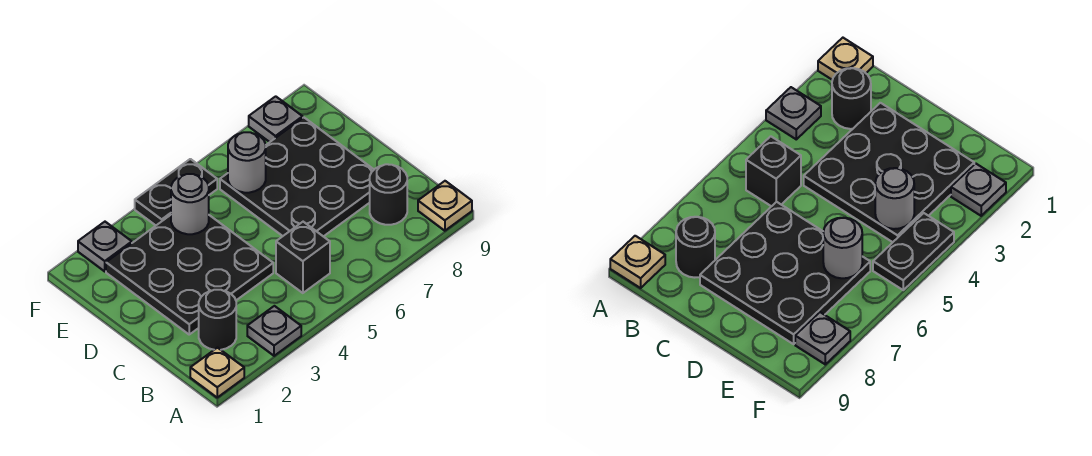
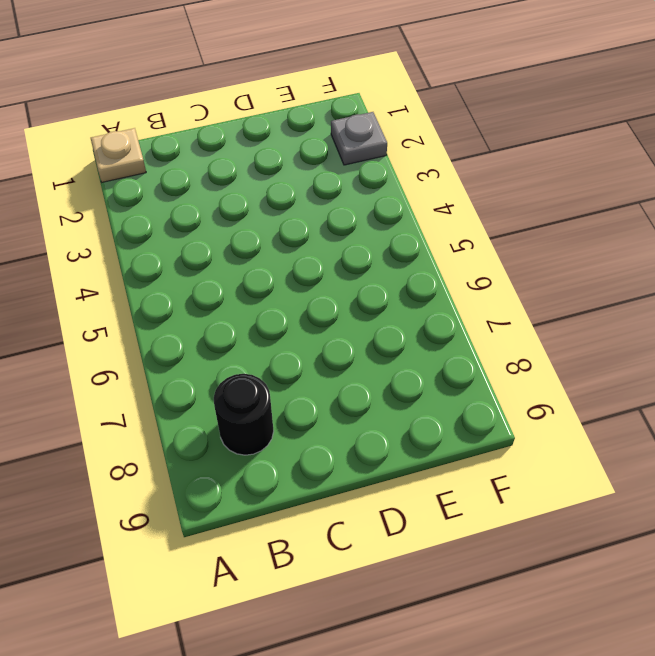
none -> grey 1x1 plate [247,306,301,356]
none -> tan 1x1 plate [418,181,472,231]
none -> black 1x1 round brick [199,290,236,350]

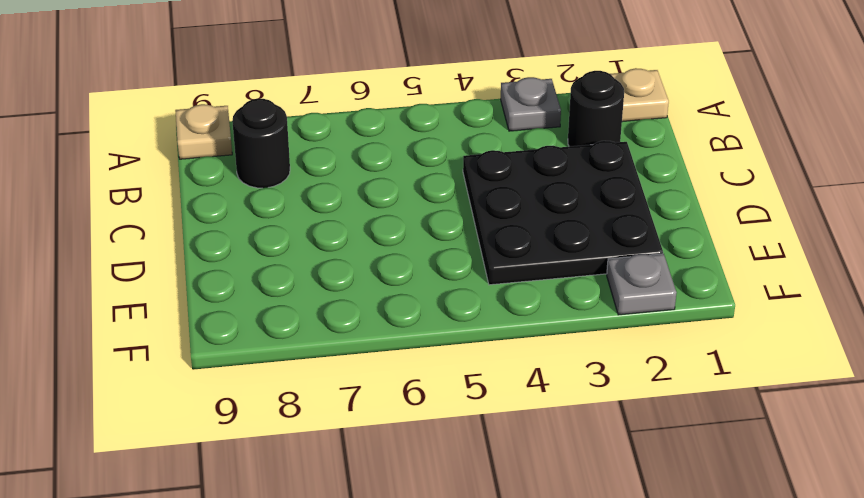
none -> black 1x1 brick [276,222,330,293]
none -> black 3x3 plate [220,118,374,236]
none -> black 1x2 plate [135,159,217,225]

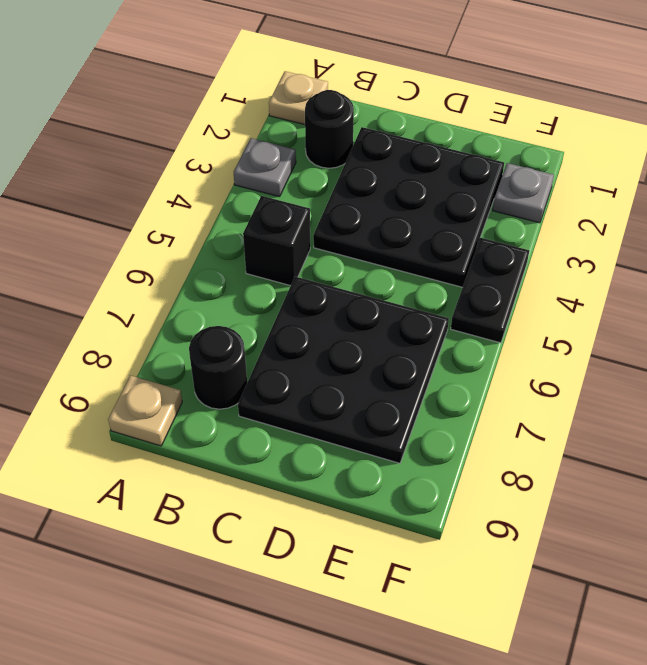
none -> grey 1x1 plate [249,96,303,142]
none -> grey 1x1 round brick [171,174,209,234]
none -> grey 1x1 round brick [228,132,266,193]

